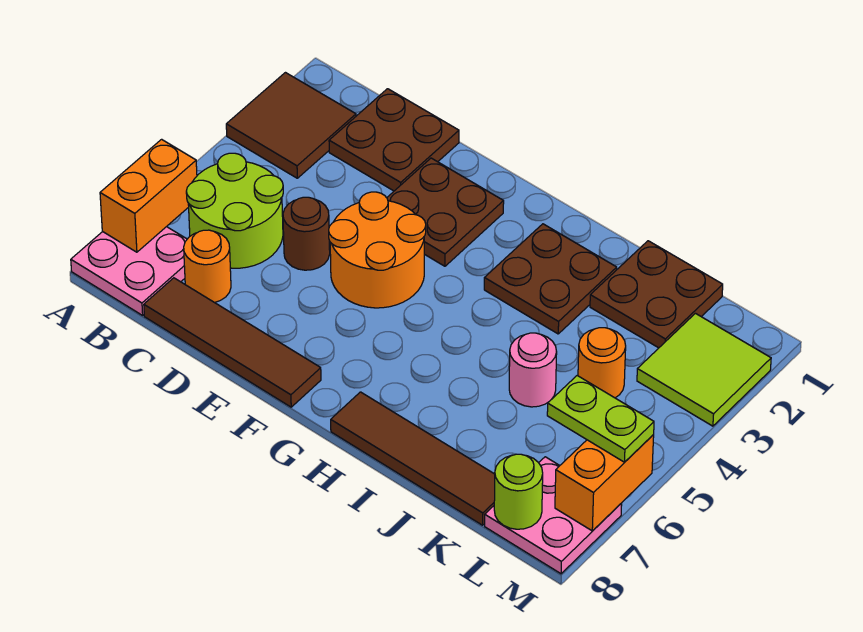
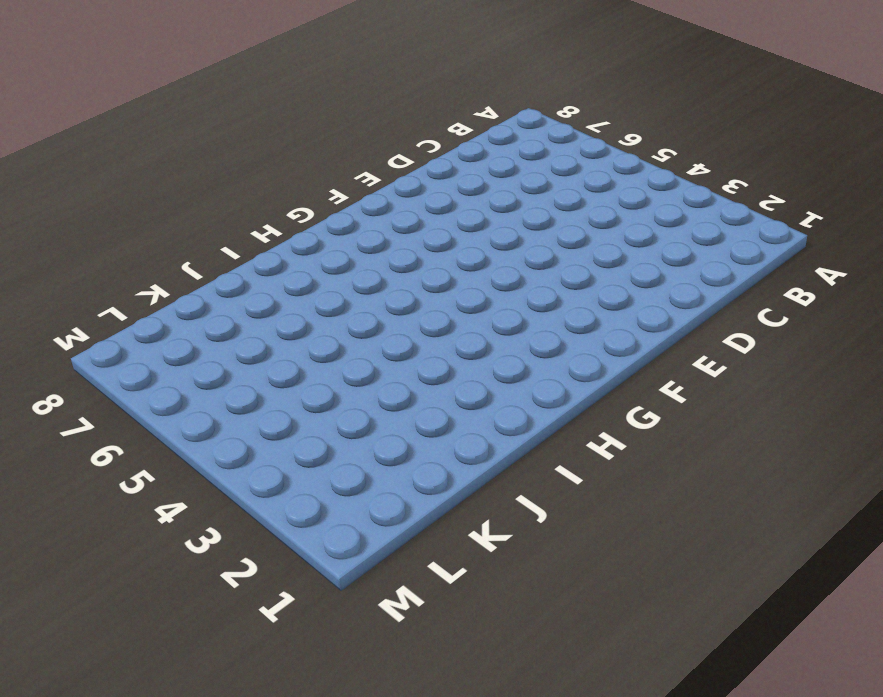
none -> brown 2x2 tile [226,73,356,178]
none -> pink 2x2 plate [71,227,187,315]
none -> lime 2x2 round brick [186,153,283,268]

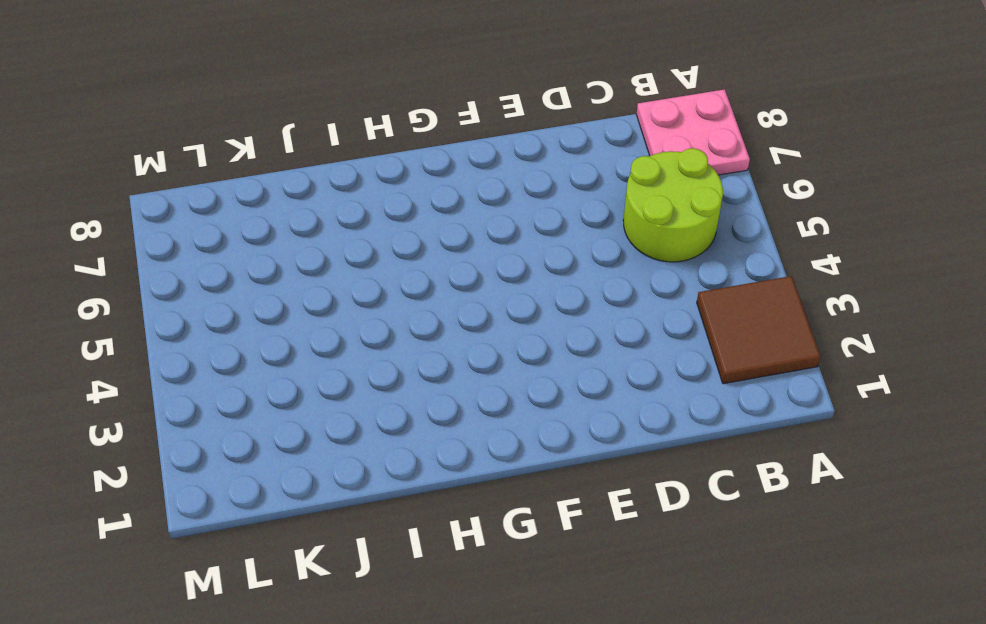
none -> brown 2x2 plate [329,89,459,191]
none -> orange 1x1 round brick [184,230,231,303]
none -> brown 1x4 tile [144,278,321,407]

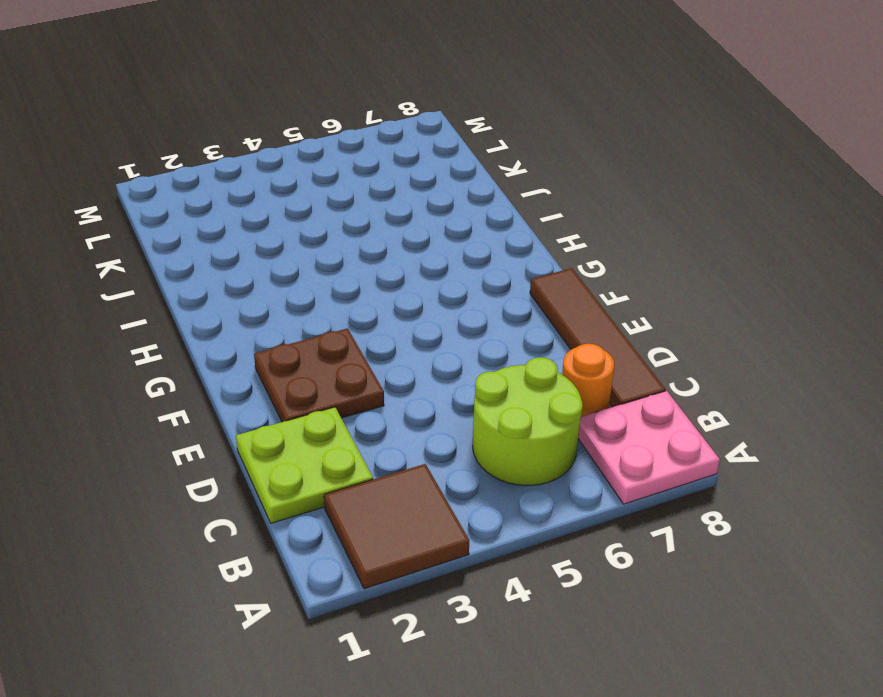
lime 2x2 plate [236,407,373,523] -> brown 2x2 plate [329,89,459,191]
none -> brown 1x1 round brick [283,197,330,270]
none -> orange 2x2 round brick [329,192,426,308]
none -> brown 2x2 plate [484,224,617,334]

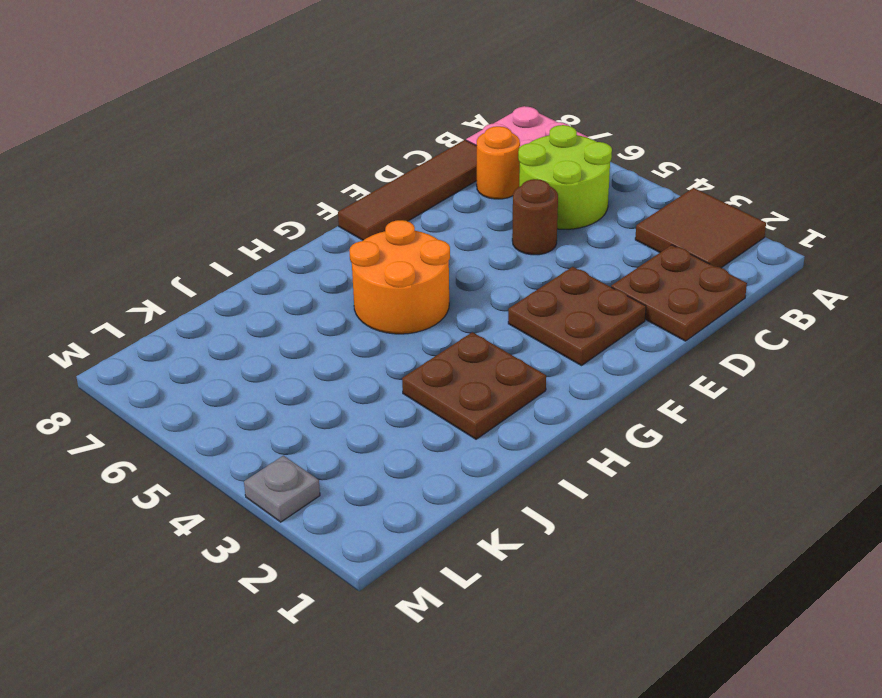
orange 2x2 round brick [349,220,450,334] -> orange 2x2 round brick moved to [329,192,426,308]
grey 1x1 plate [244,456,320,522] -> lime 2x2 tile [637,313,771,426]
none -> brown 1x4 tile [331,392,495,525]
none -> brown 2x2 plate [590,241,723,348]
none -> pink 1x1 round brick [509,333,557,407]

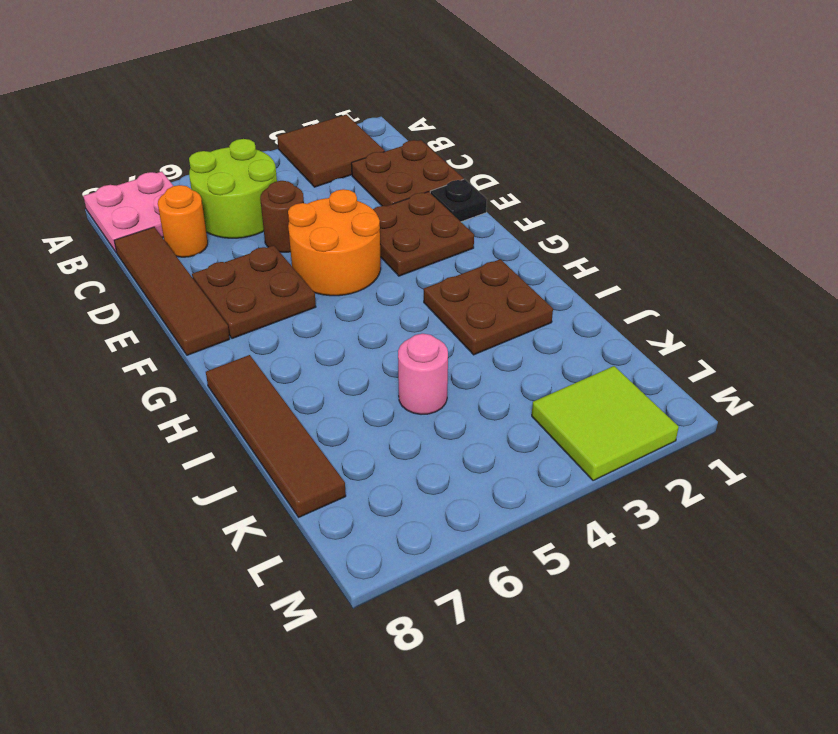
black 1x1 plate [430,179,487,222] -> none
brown 2x2 plate [192,245,316,339] -> brown 2x2 plate moved to [590,241,723,348]
none -> orange 1x1 round brick [578,328,626,398]
none -> pink 2x2 plate [485,457,622,574]
none -> orange 1x2 brick [100,139,197,252]

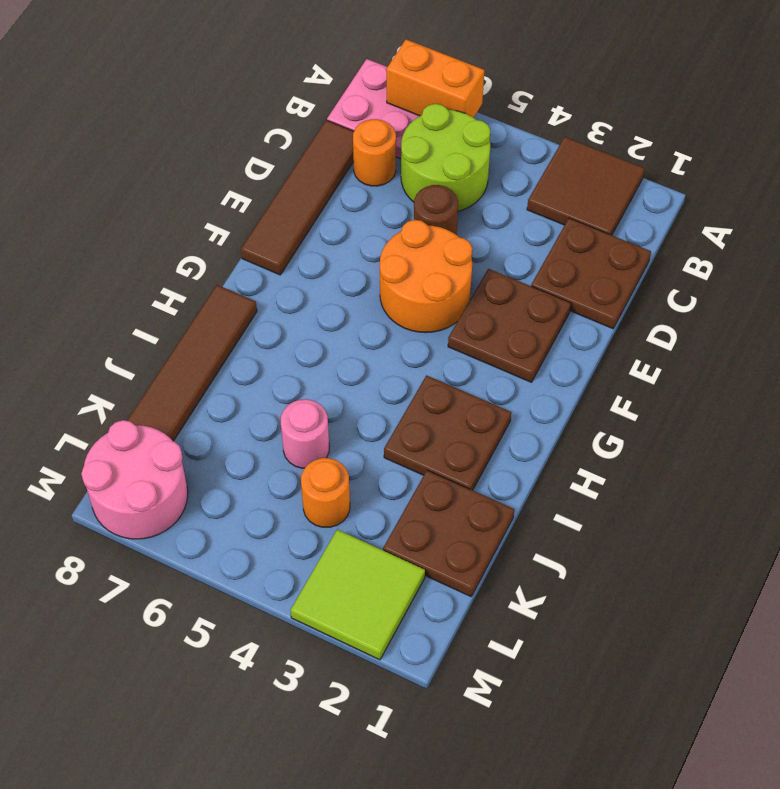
pink 2x2 round brick [81,420,188,539] -> pink 2x2 plate [485,457,622,574]
none -> lime 1x1 round brick [494,454,543,529]
none -> orange 1x2 brick [555,435,654,531]
none -> lime 1x2 plate [547,376,654,462]

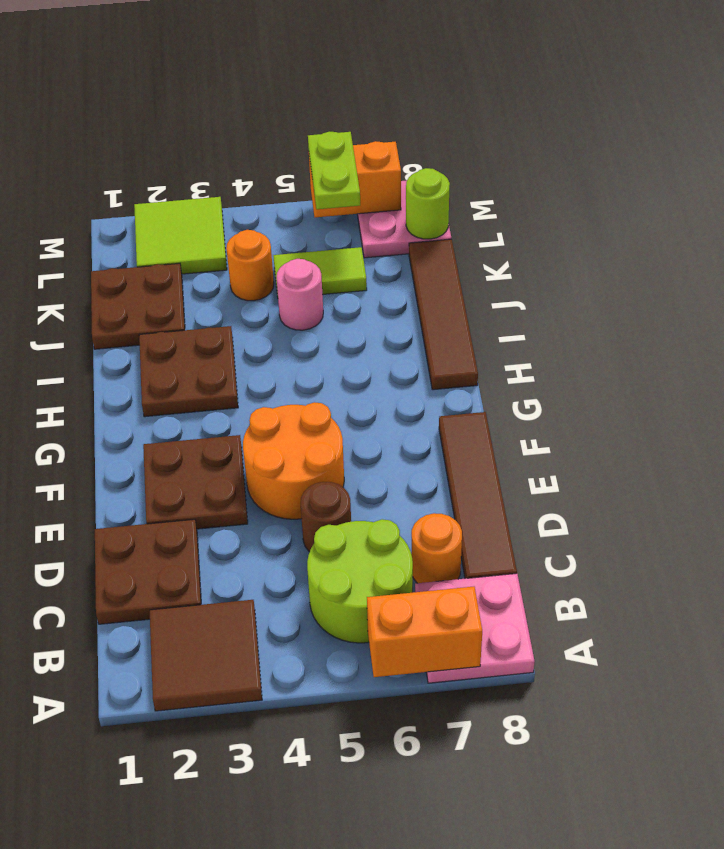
lime 1x2 tile [273,247,367,297] -> none

